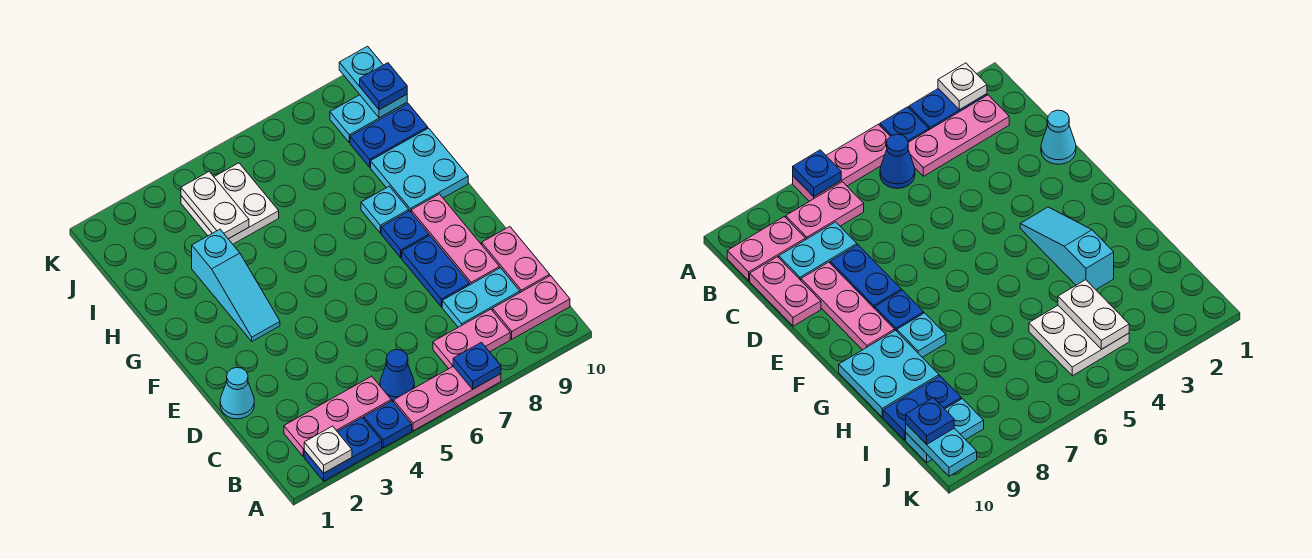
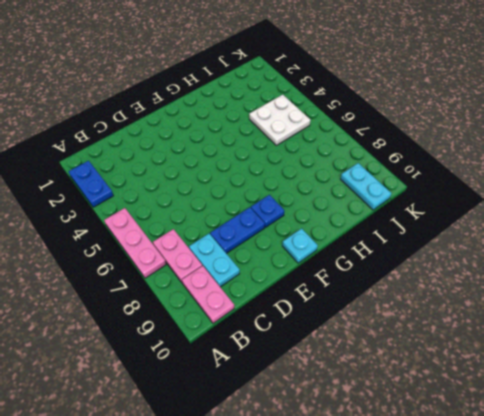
cyan 1x1 plate [282,228,318,263] -> cyan 1x1 plate moved to [361,186,409,233]
none -> blue 1x1 plate [364,401,412,448]
none -> pink 1x3 plate [284,376,391,457]
none -> blue 1x1 cone [380,350,414,401]

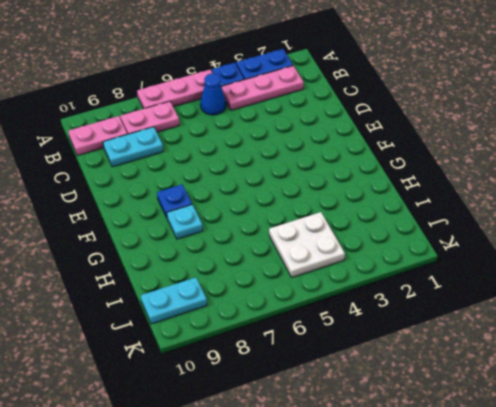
none -> pink 1x2 plate [482,227,550,292]
none -> cyan 1x1 cone [220,367,254,419]
none -> blue 1x2 plate [402,236,470,307]

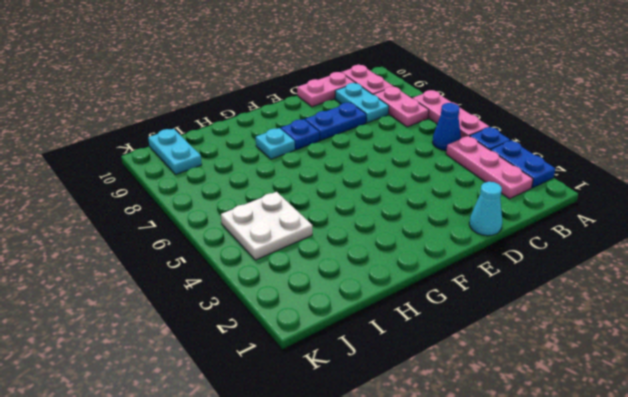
none -> pink 1x3 plate [411,194,500,285]
none -> cyan 1x3 slope [192,229,280,341]
none -> cyan 2x2 plate [371,128,468,212]

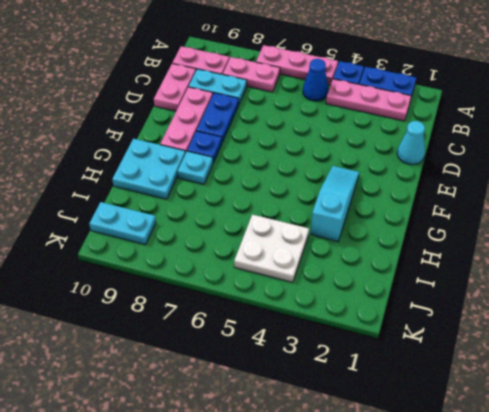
none -> blue 1x2 plate [350,104,428,167]
none -> white 1x1 plate [304,426,352,473]
none -> blue 1x1 plate [453,342,501,389]

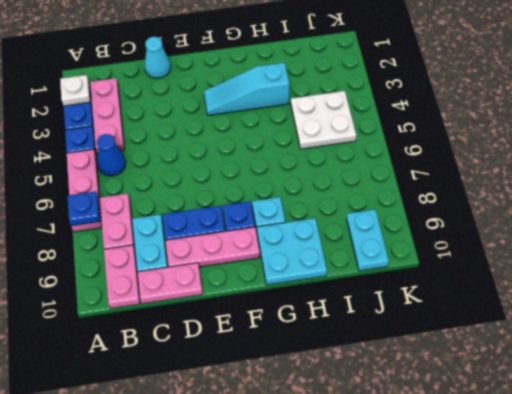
none -> blue 1x2 plate [350,104,428,167]
none -> white 1x2 plate [181,172,249,239]
none -> cyan 1x2 plate [339,46,407,118]

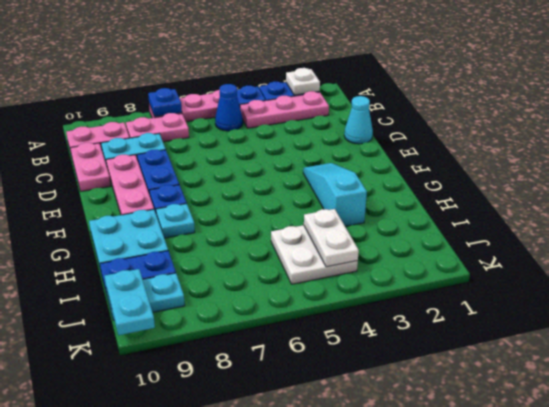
none -> blue 1x1 plate [360,63,407,110]

